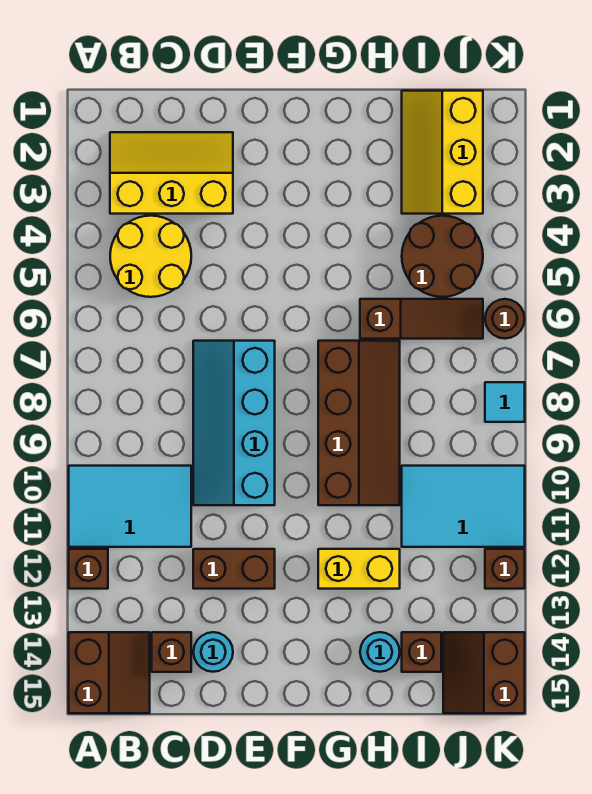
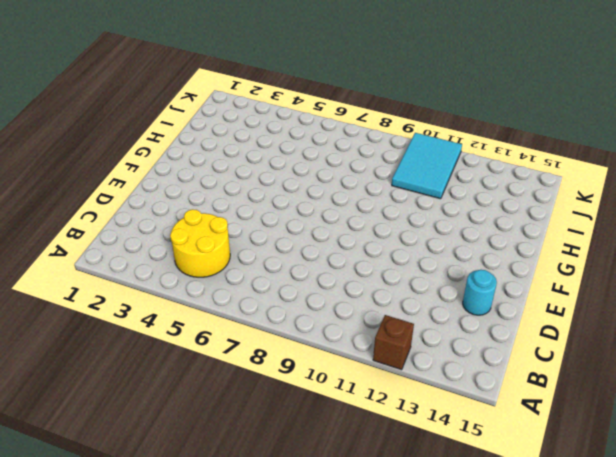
none -> cyan 2x3 tile [69,466,191,547]
none -> brown 2x2 slope [69,632,150,713]
none -> yellow 2x3 slope [110,132,233,214]

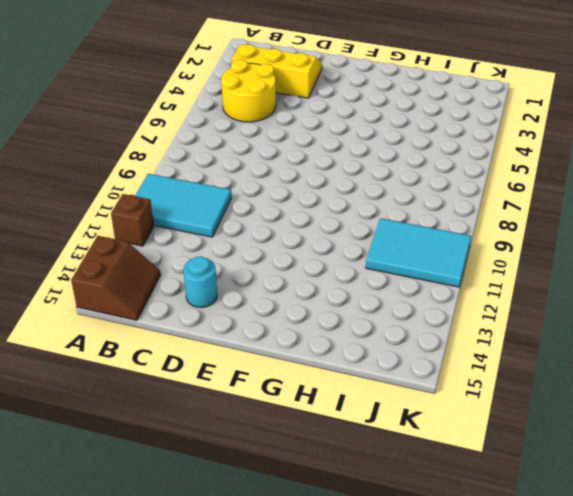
none -> brown 1x1 brick [152,632,191,672]
none -> cyan 2x4 slope [193,341,275,505]
none -> brown 1x2 brick [193,549,275,589]

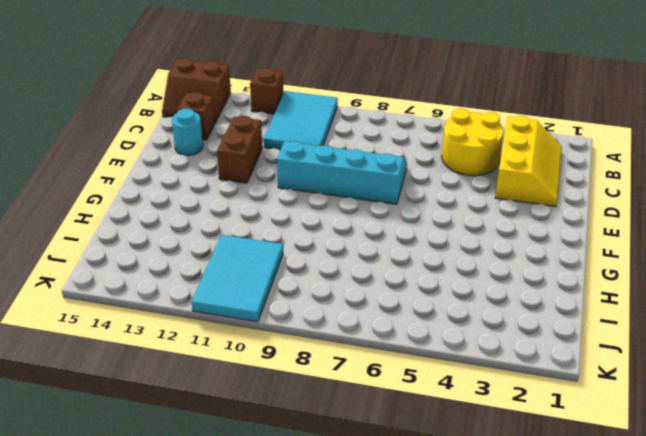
none -> brown 2x4 slope [318,341,400,505]
none -> yellow 1x2 brick [318,549,400,589]
none -> brown 1x3 slope [360,299,483,339]

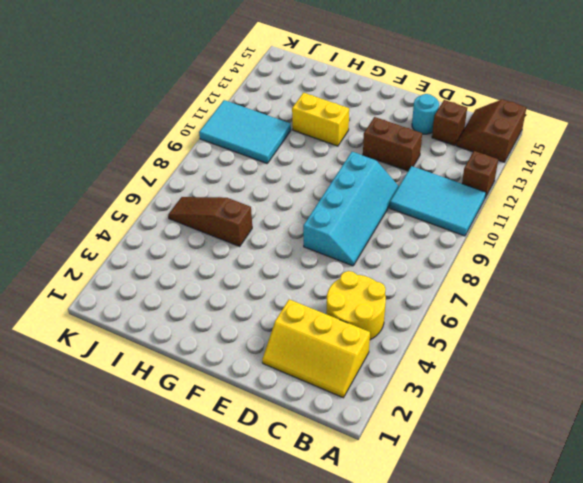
none -> brown 2x4 slope [318,341,400,505]
none -> cyan 1x1 round brick [360,632,400,672]
none -> yellow 2x3 slope [402,91,483,214]

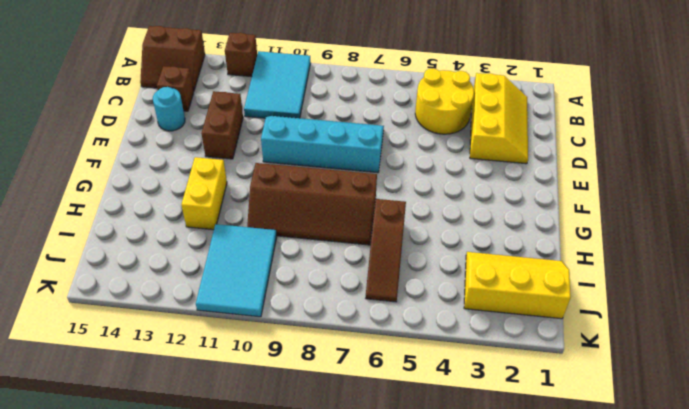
none -> cyan 1x1 round brick [360,632,400,672]
none -> brown 2x2 round brick [402,216,483,297]
none -> brown 1x1 brick [402,632,441,672]

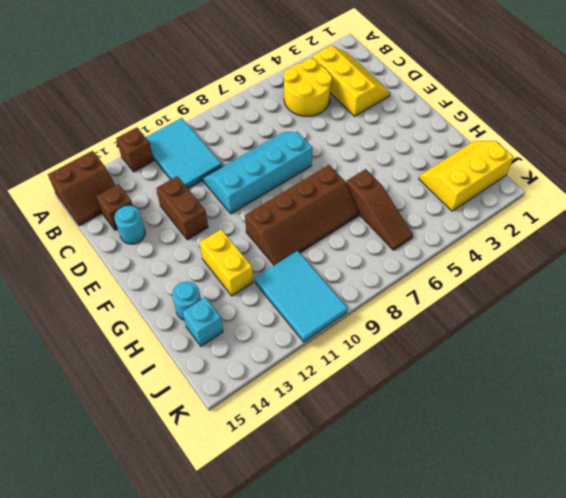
cyan 1x1 brick [183,297,223,346] -> brown 1x1 brick [402,632,441,672]
none -> brown 2x2 round brick [402,216,483,297]
none -> brown 2x2 slope [443,632,525,713]
none -> brown 1x1 round brick [485,299,525,339]

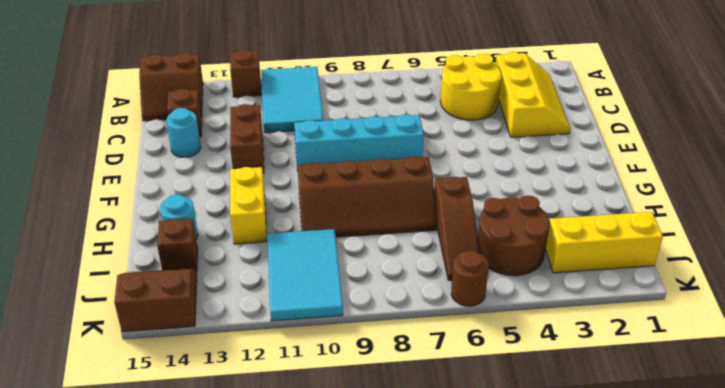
none -> cyan 1x1 tile [485,382,525,422]
none -> brown 1x1 brick [485,549,525,589]

